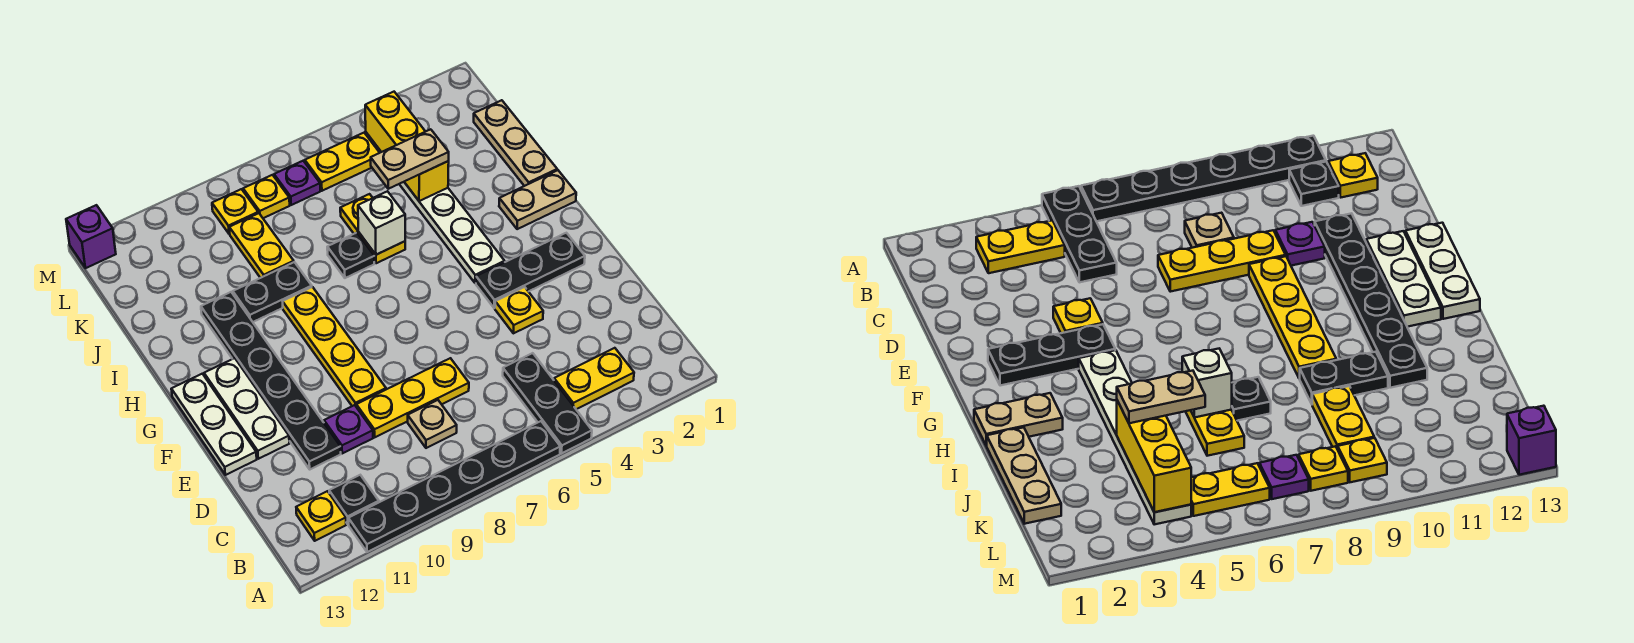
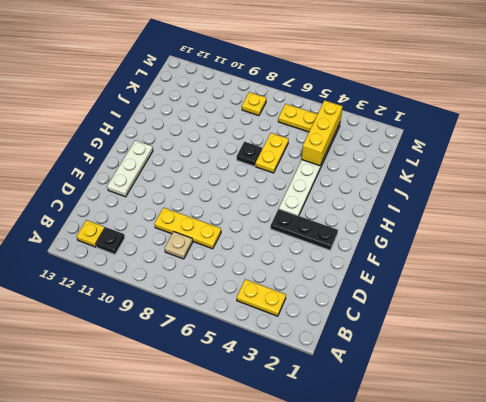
none -> black 1x3 plate [503,353,592,454]
none -> black 1x6 plate [348,421,560,552]
none -> purple 1x1 plate [324,405,373,453]

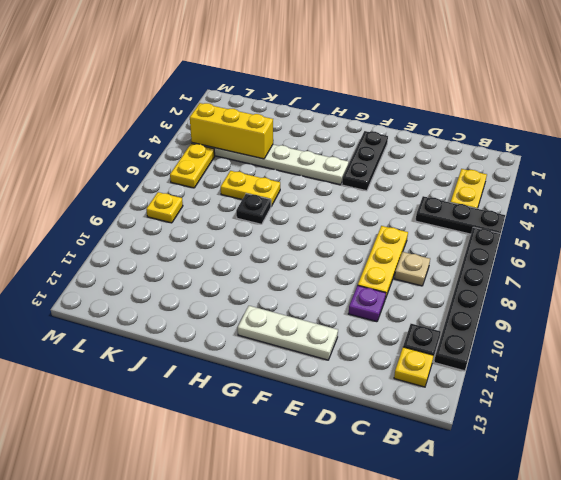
none -> black 1x6 plate [201,292,341,469]
none -> yellow 1x1 plate [495,287,543,333]
none -> yellow 1x4 plate [283,287,386,406]

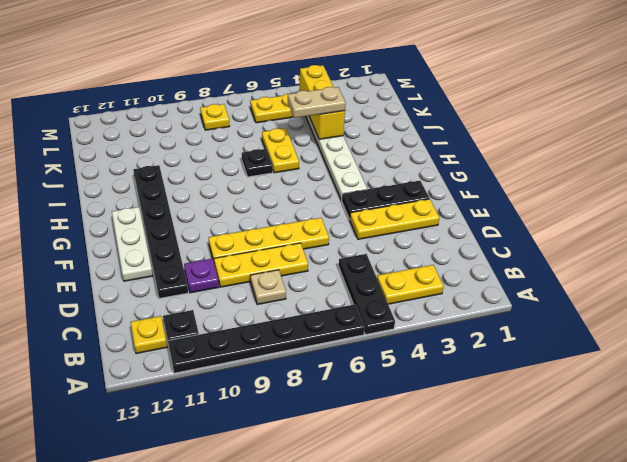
yellow 1x3 plate [350,199,439,239] -> yellow 1x1 plate [495,287,543,333]
yellow 1x4 plate [209,218,329,265] -> yellow 1x4 plate turned to [283,287,386,406]
none -> white 1x3 plate [171,374,257,475]
none -> tan 1x2 plate [499,170,576,229]
none -> tan 1x3 plate [474,100,557,186]

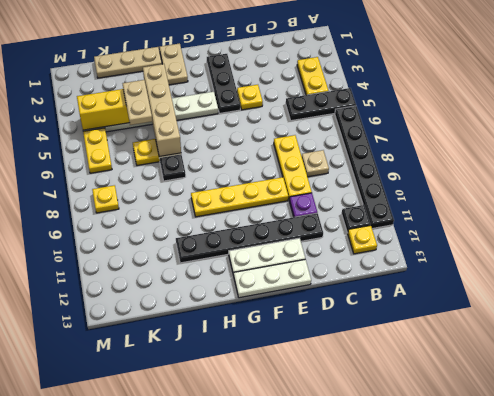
tan 1x4 brick [143,64,181,157] -> white 1x1 brick [358,191,405,255]
none -> black 1x2 plate [233,262,312,322]
none -> yellow 1x2 plate [229,213,294,278]
none -> purple 1x1 plate [274,161,320,205]

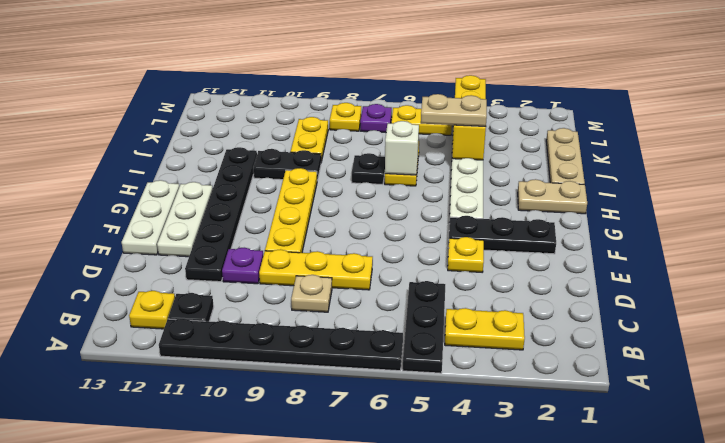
none -> yellow 1x1 plate [212,189,258,234]
none -> purple 1x1 brick [66,205,116,268]

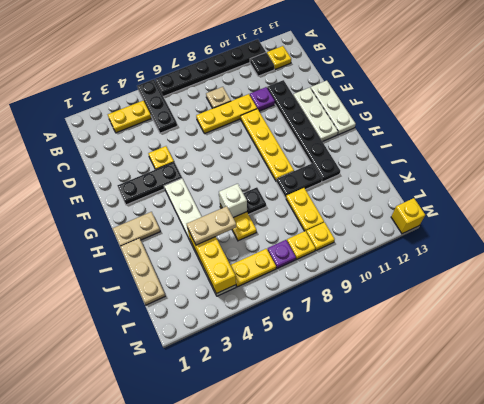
yellow 1x1 brick [391,198,425,234] -> purple 1x1 brick [66,205,116,268]

